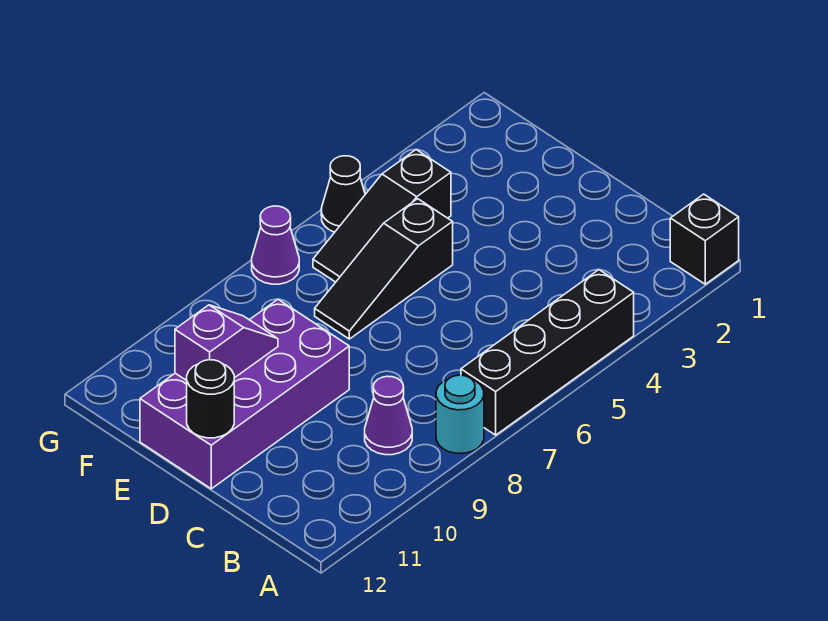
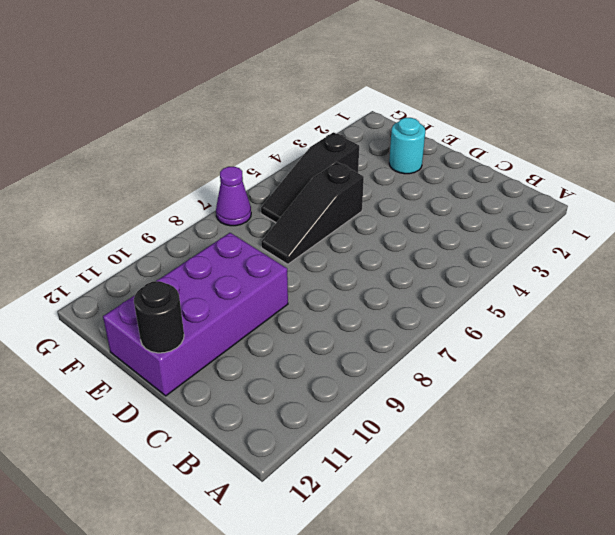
cyan 1x1 round brick [389,118,425,174] -> cyan 1x1 round brick moved to [436,375,484,453]
none -> black 1x1 brick [670,194,739,284]
none -> black 1x4 brick [461,270,634,435]

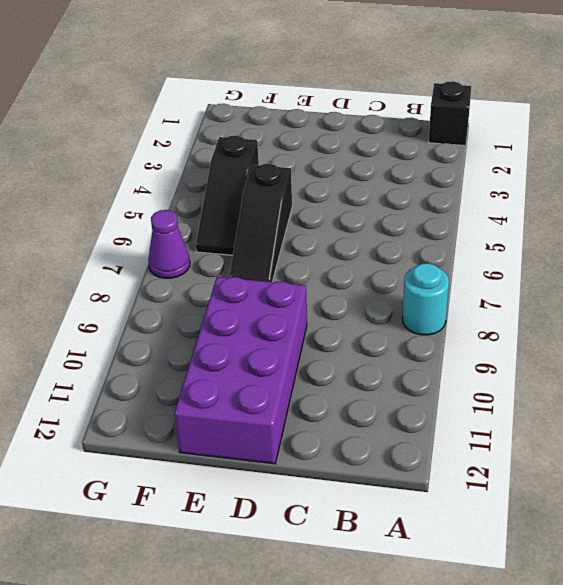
none -> black 1x4 brick [461,270,634,435]
none -> purple 1x1 cone [365,376,412,455]

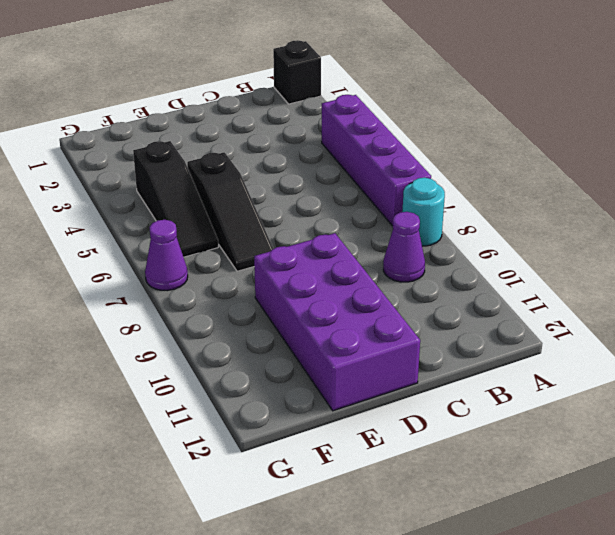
purple 1x4 brick [322,95,431,226] -> black 1x4 brick [461,270,634,435]
none -> black 1x1 cone [321,156,365,232]
none -> black 1x1 round brick [187,360,234,438]

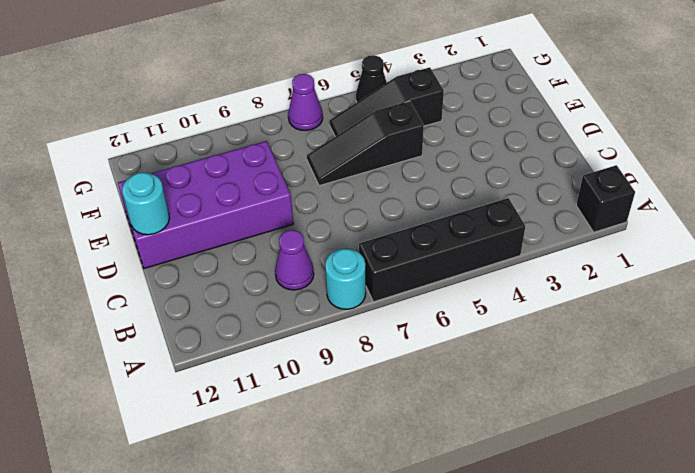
cyan 1x1 round brick [122,173,169,235] -> black 1x1 round brick [187,360,234,438]
none -> purple 1x2 slope [175,305,278,381]

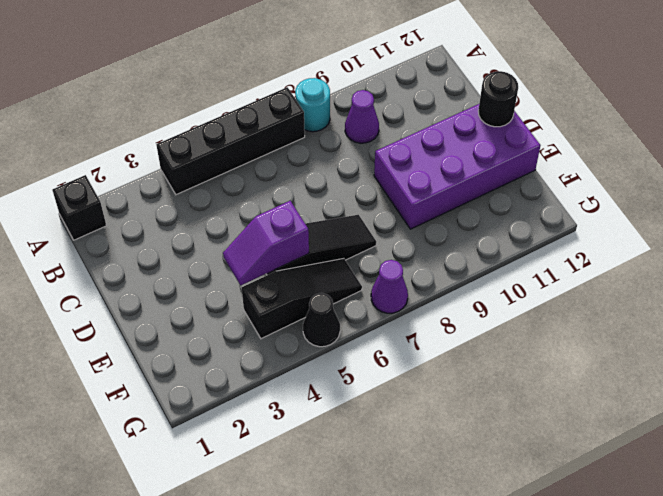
purple 1x2 slope [223,201,309,285] -> purple 1x2 slope moved to [175,305,278,381]

